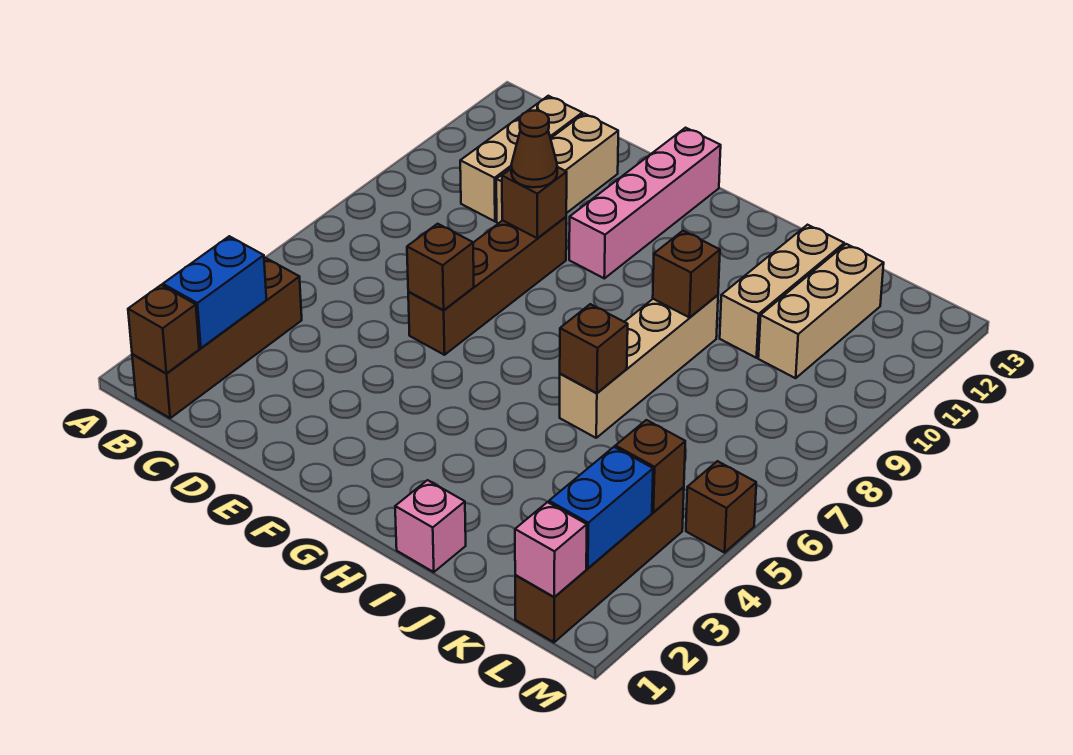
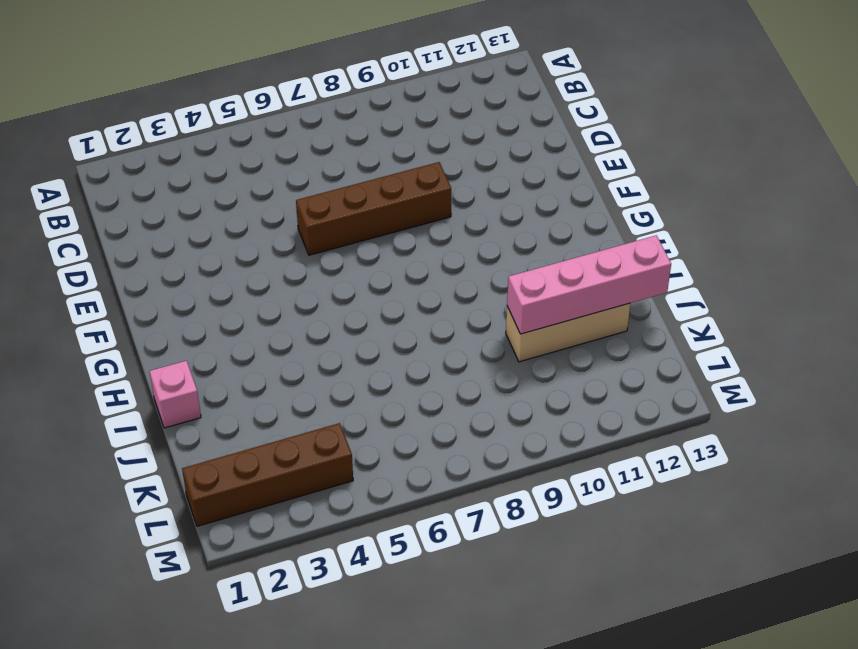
pink 1x4 brick [507,235,671,334] -> pink 1x4 brick moved to [569,128,721,278]
none -> brown 1x4 brick [132,258,302,418]
none -> tan 1x3 brick [460,96,582,221]
none -> tan 1x3 brick [496,114,618,223]

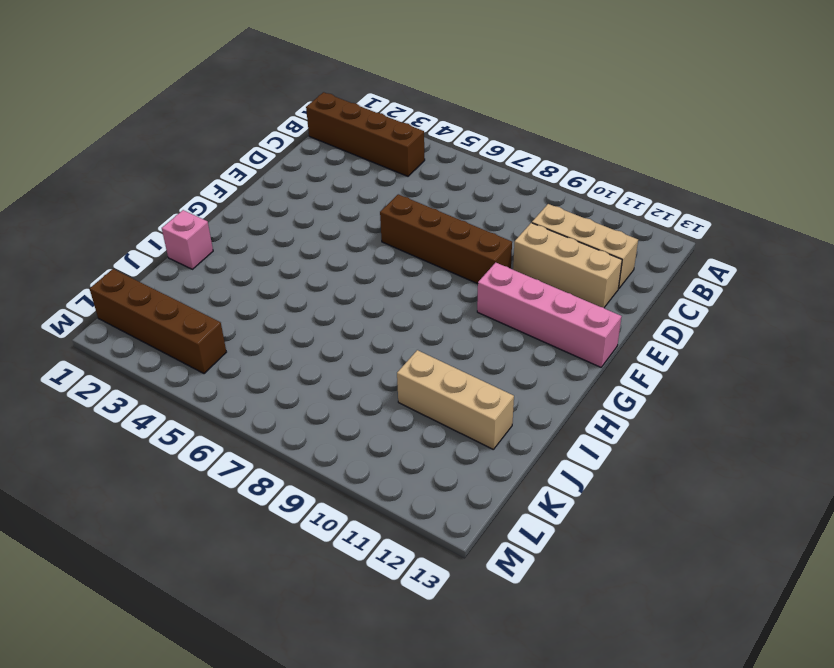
none -> tan 1x4 brick [560,295,718,438]
none -> tan 1x3 brick [758,244,884,378]
none -> brown 1x1 brick [686,461,756,553]

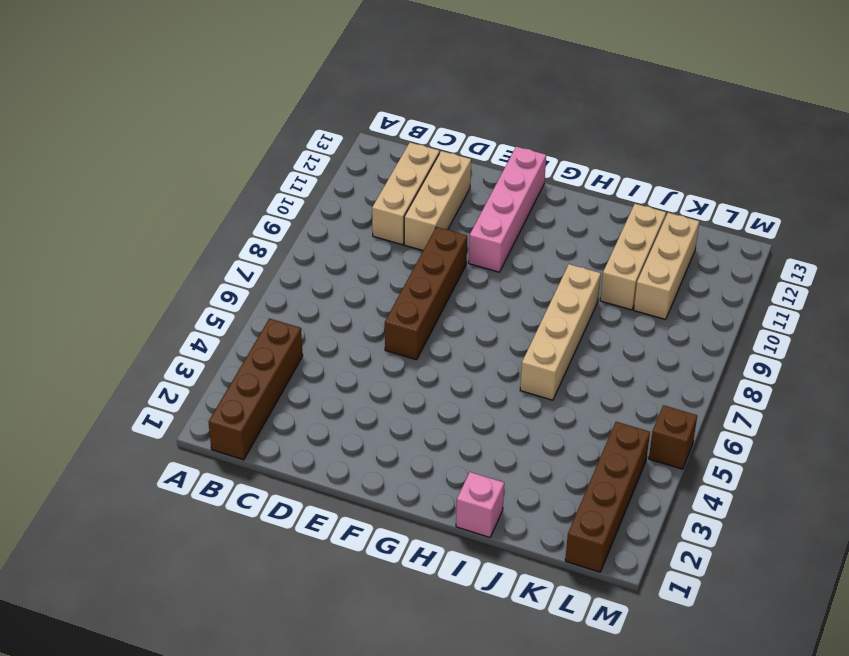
none -> brown 1x1 brick [128,285,199,373]
none -> blue 1x2 brick [163,236,267,348]
none -> brown 1x1 brick [407,224,474,310]

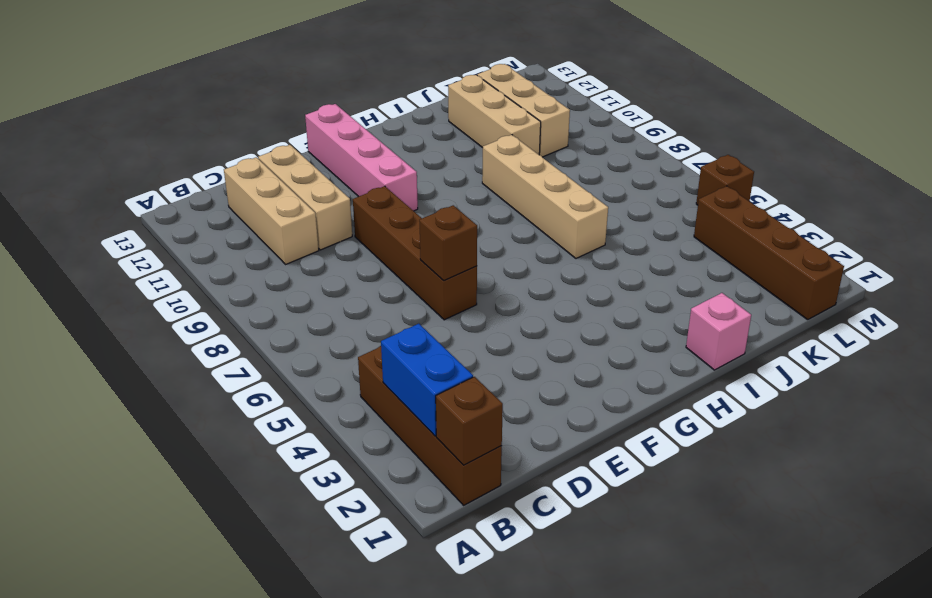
none -> brown 1x1 brick [502,167,567,238]
none -> brown 1x1 brick [560,304,628,393]
none -> brown 1x1 brick [653,231,720,318]

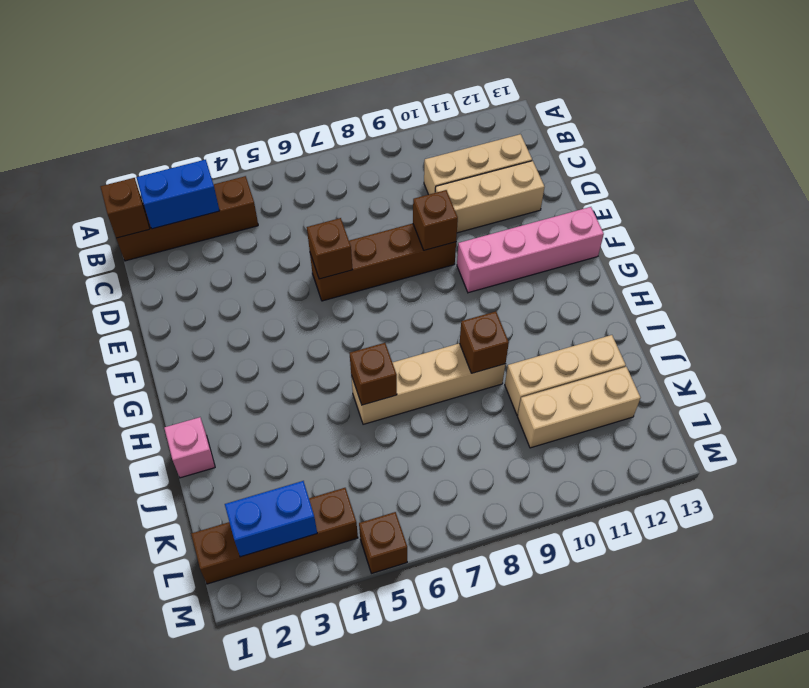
none -> pink 1x1 brick [515,502,587,597]
none -> brown 1x1 brick [615,420,685,512]
none -> brown 1x1 cone [511,111,557,187]

